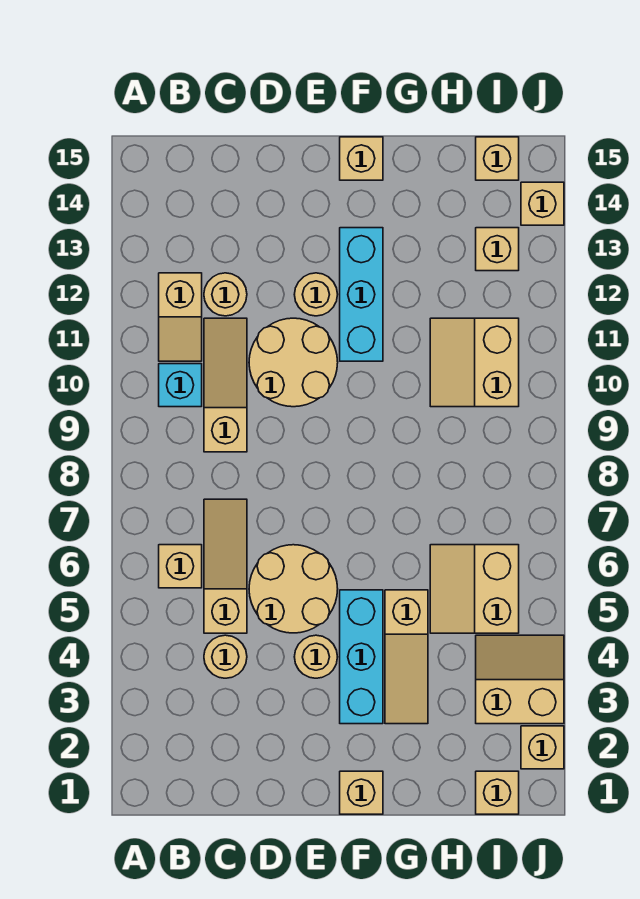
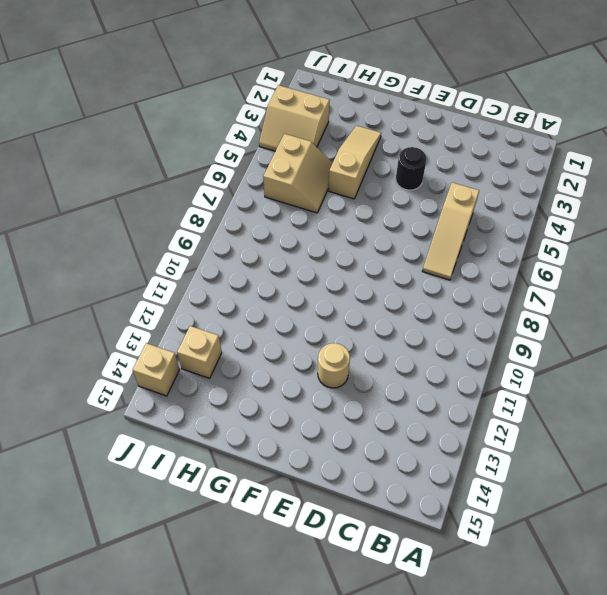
black 1x1 round brick [396,147,427,190] -> tan 1x1 round brick [294,635,337,678]
none -> tan 1x1 brick [159,545,202,588]
none -> cyan 1x1 brick [159,364,202,407]
none -> tan 1x2 slope [159,273,202,361]

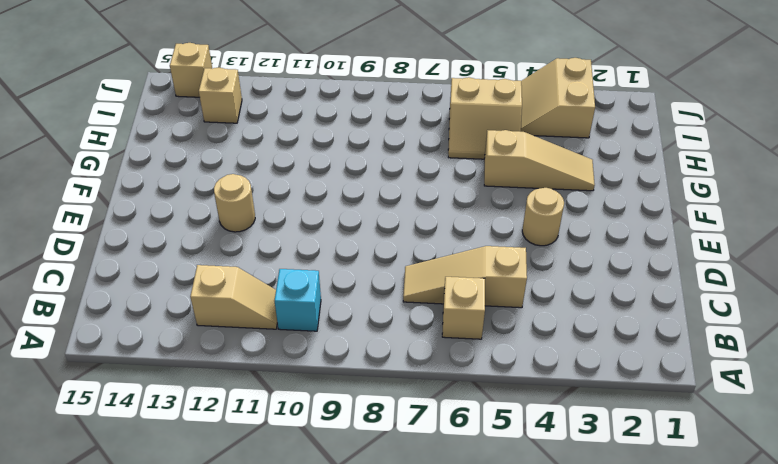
none -> tan 1x1 round brick [204,635,247,678]
none -> tan 1x3 slope [204,318,247,452]
none -> tan 1x1 round brick [204,273,247,316]

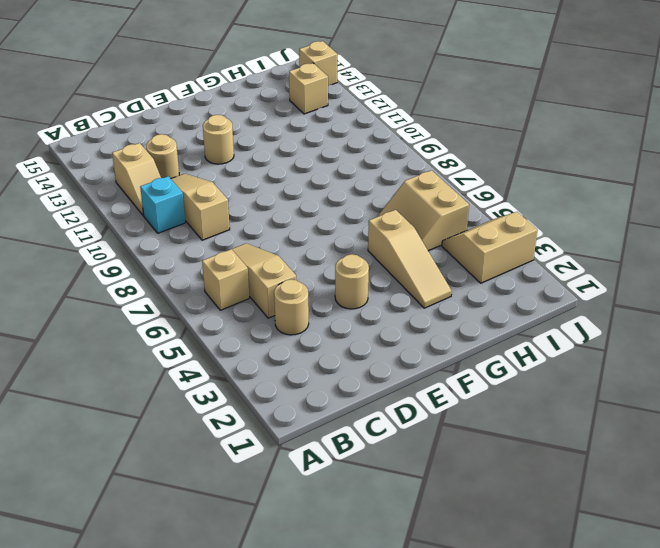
none -> tan 2x2 round brick [249,545,338,633]
none -> tan 2x2 round brick [249,318,338,407]
none -> tan 1x1 brick [340,771,383,814]

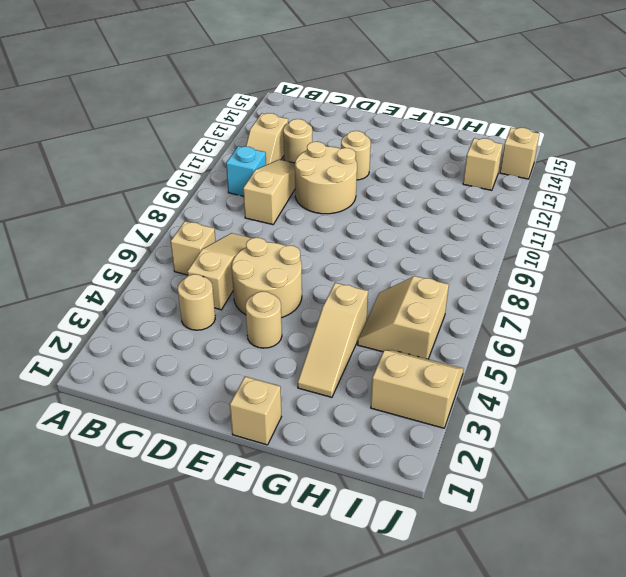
none -> cyan 1x3 brick [340,590,383,724]
none -> cyan 1x3 brick [340,228,383,361]
none -> tan 1x1 brick [340,137,383,180]

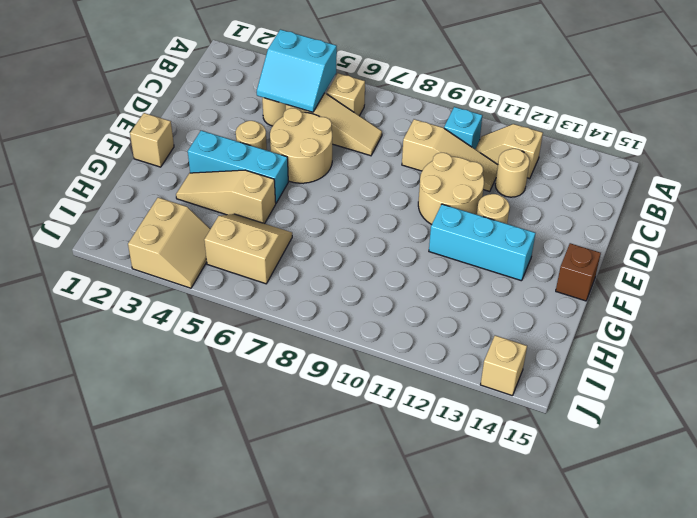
cyan 2x2 slope [257,30,337,112] -> none
brown 1x1 brick [556,243,601,301] -> tan 1x1 brick [340,137,383,180]
none -> tan 2x2 slope [430,318,519,407]
none -> tan 1x1 brick [476,771,519,814]
none -> tan 1x1 brick [476,228,519,271]

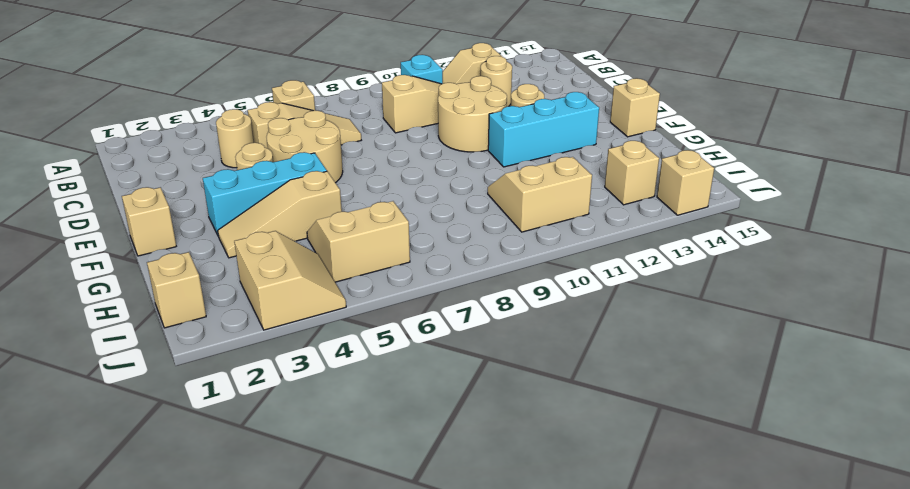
none -> tan 1x1 brick [476,137,519,180]
none -> tan 1x1 brick [521,726,564,769]

